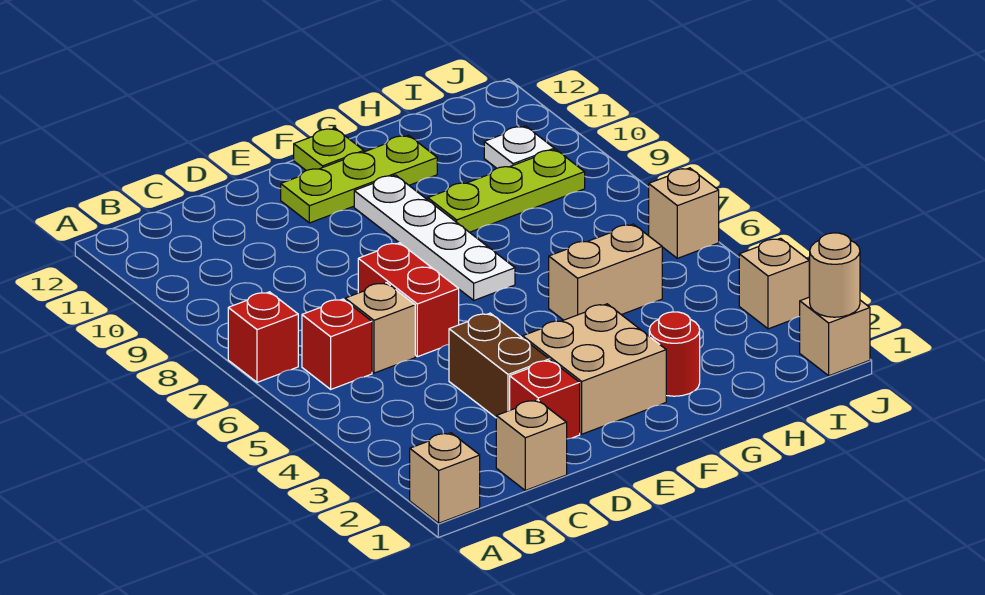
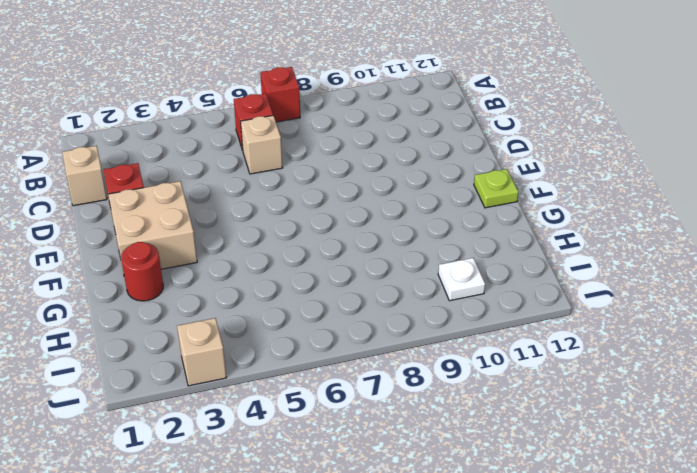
none -> tan 1x1 brick [410,433,480,523]
none -> brown 1x2 brick [449,313,549,418]
none -> red 1x2 brick [358,243,459,357]

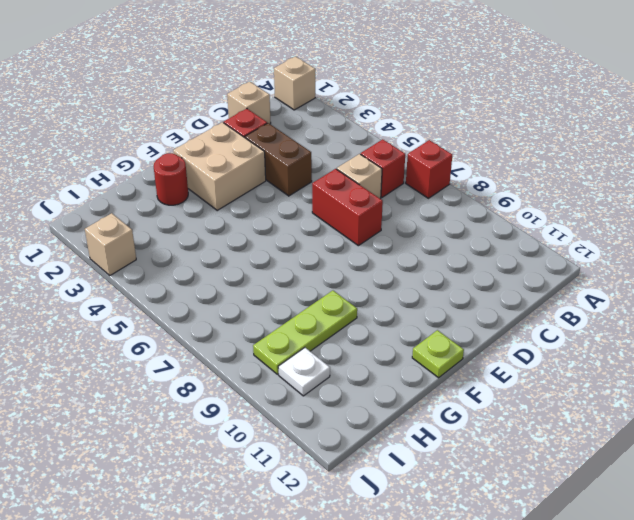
none -> lime 1x3 plate [281,135,437,223]
none -> white 1x4 plate [354,175,515,300]
none -> tan 1x2 brick [549,224,662,320]

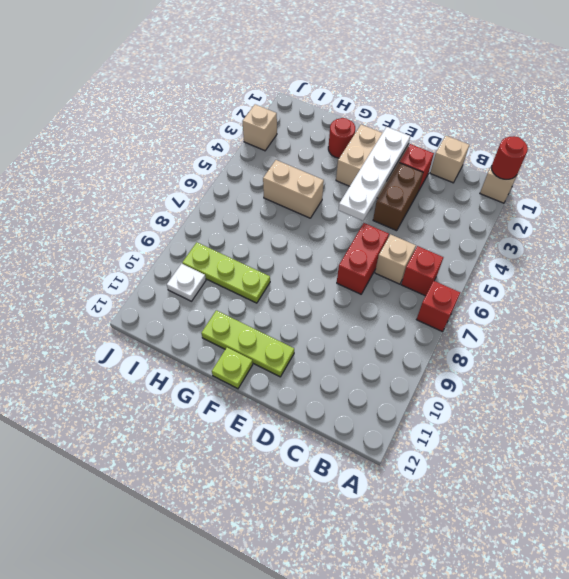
red 1x1 round brick [491,136,528,179] -> none
white 1x4 plate [338,127,410,221] -> white 1x4 plate moved to [354,175,515,300]
none -> tan 1x1 brick [800,297,870,376]
none -> tan 1x1 brick [649,168,719,258]
none -> tan 1x1 round brick [810,233,860,317]

